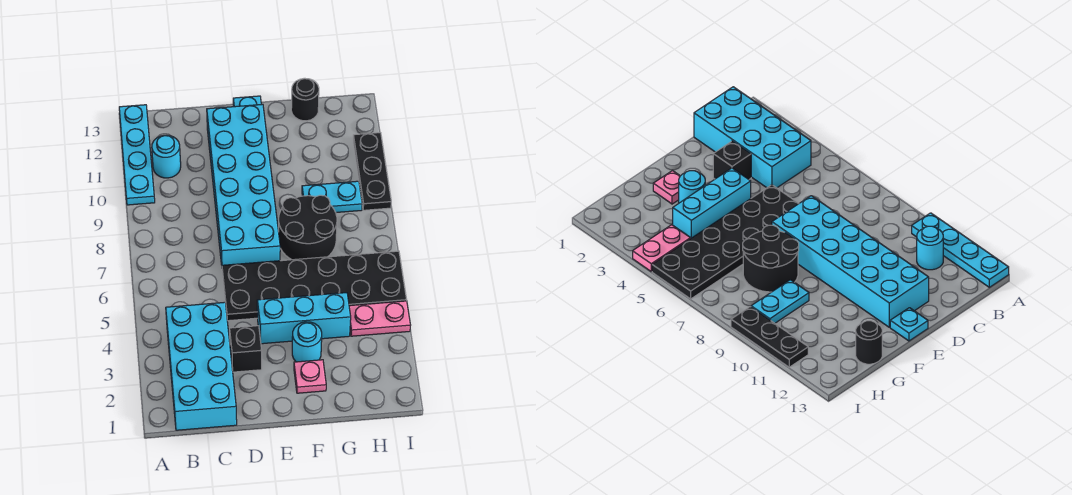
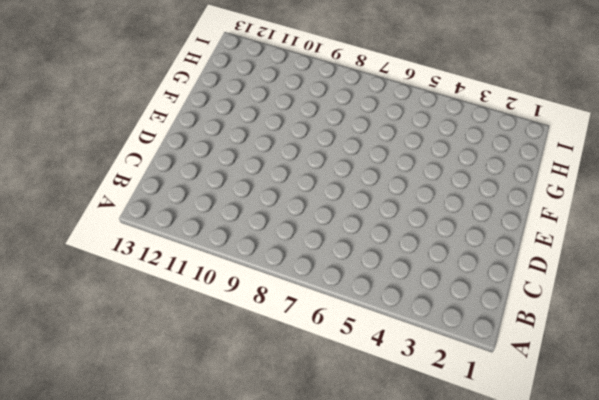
none -> cyan 1x4 plate [119,105,155,205]
none -> cyan 2x4 brick [166,302,237,430]
none -> cyan 1x1 round brick [152,135,181,178]

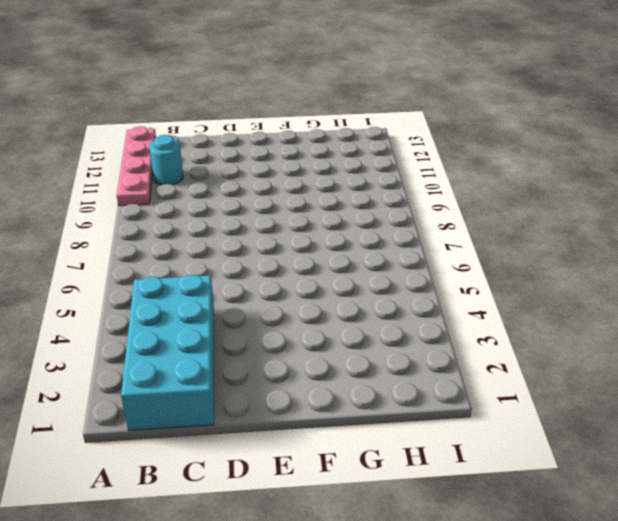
pink 1x4 plate [117,126,156,206] -> cyan 1x4 plate [119,105,155,205]
none -> black 1x1 brick [230,326,262,372]
none -> black 2x6 plate [222,251,407,321]
none -> cyan 2x6 brick [207,104,280,265]

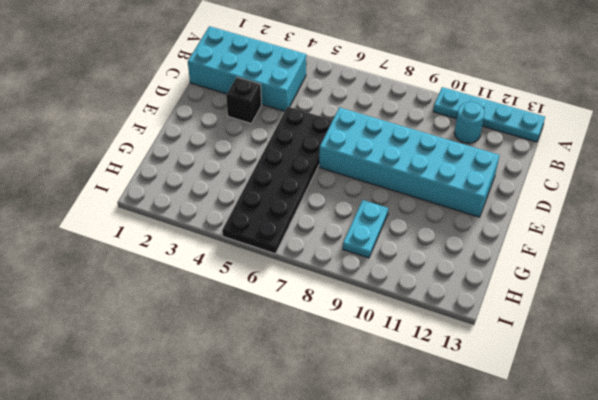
none -> cyan 1x3 brick [257,293,351,344]
none -> cyan 1x1 plate [233,96,261,107]
none -> pink 1x1 plate [294,360,326,393]

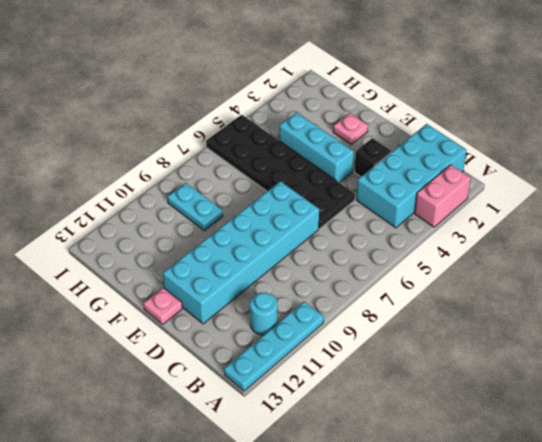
pink 1x2 brick [414,165,471,227] -> none
pink 1x1 plate [144,288,182,324] -> cyan 1x1 plate [233,96,261,107]
none -> cyan 1x1 round brick [292,322,322,362]
none -> black 2x2 round brick [279,195,337,260]
none -> black 1x1 round brick [291,78,319,121]

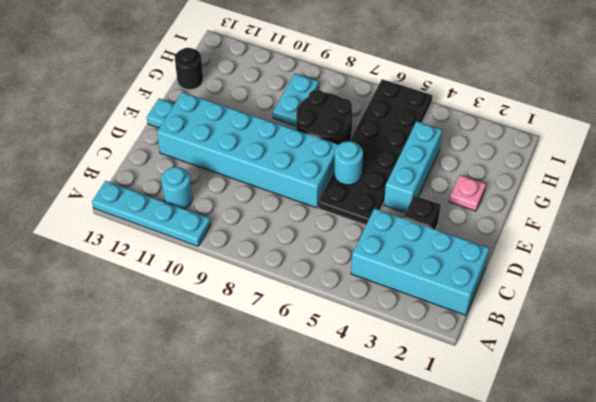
cyan 1x1 round brick [334,141,363,185] -> cyan 1x1 round brick moved to [292,322,322,362]
none -> pink 1x2 plate [349,301,411,336]
none -> black 1x3 plate [353,133,391,210]

